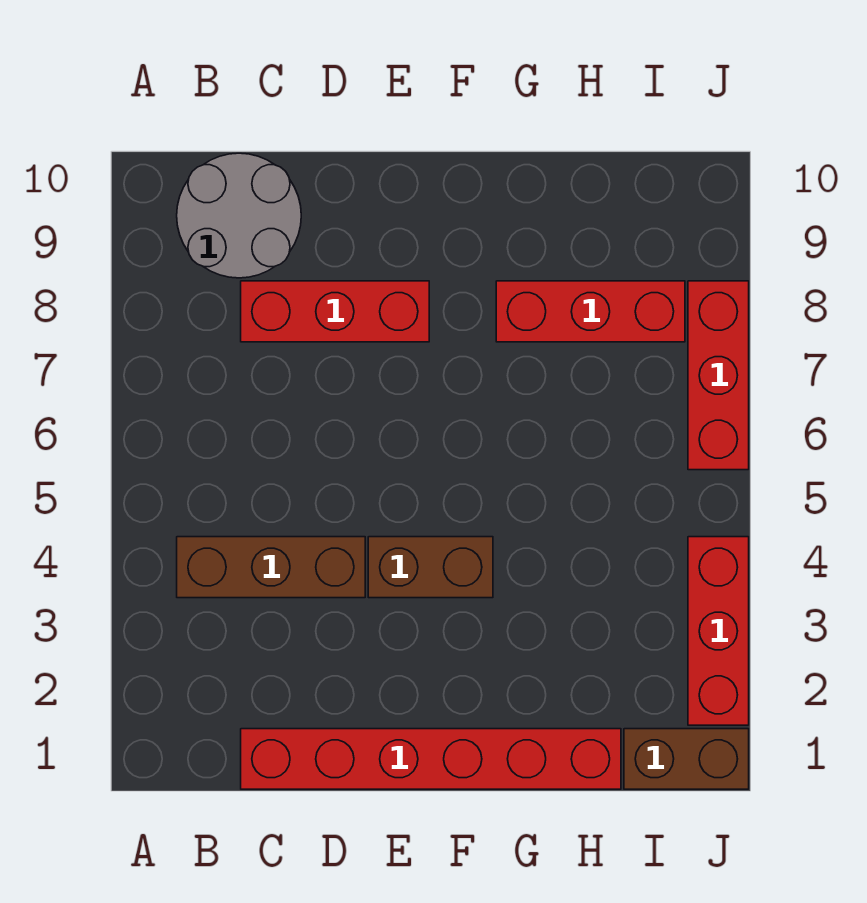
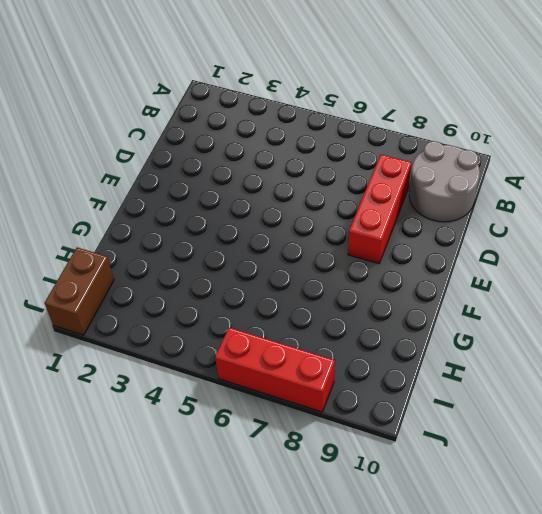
none -> brown 1x3 brick [177,537,365,598]
none -> red 1x6 brick [241,729,621,789]

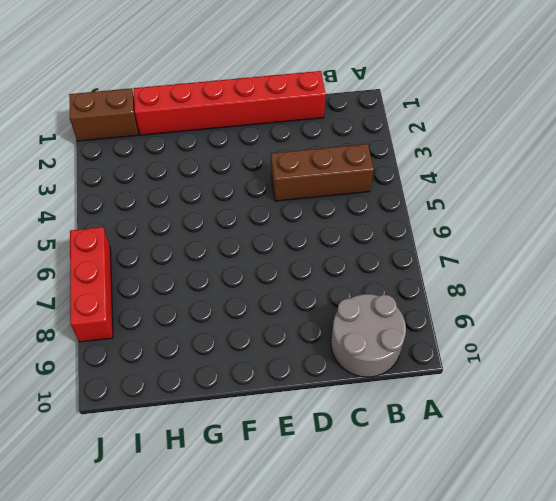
none -> red 1x3 brick [241,281,429,342]
none -> brown 1x2 brick [368,537,493,598]

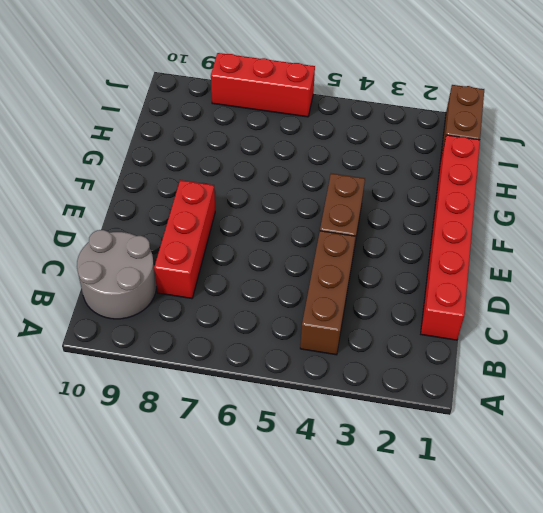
none -> red 1x3 brick [496,281,685,342]
none -> red 1x3 brick [688,537,749,725]

